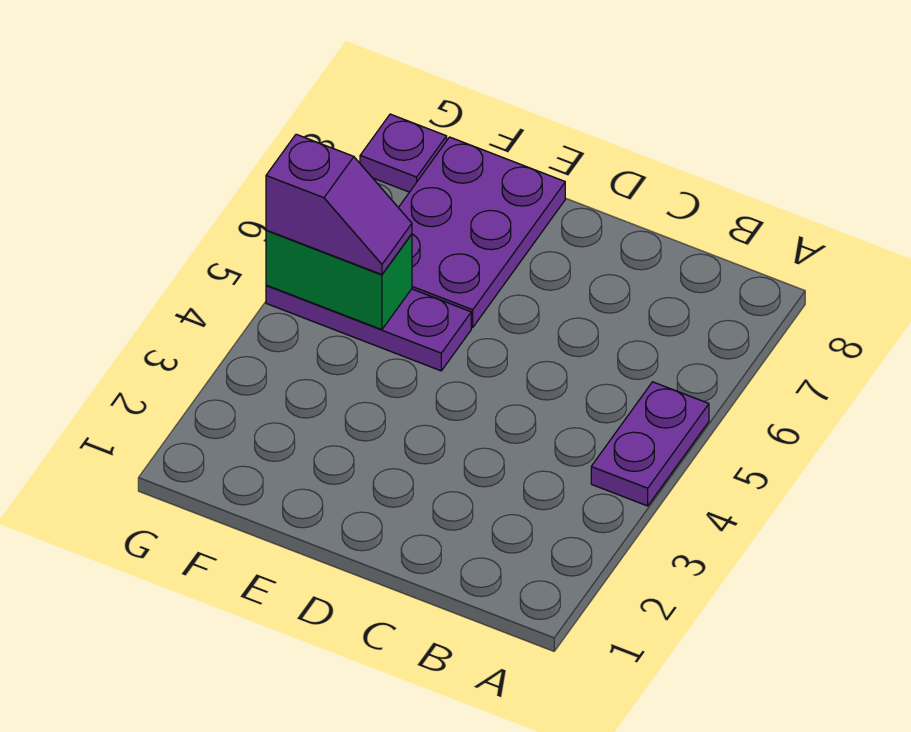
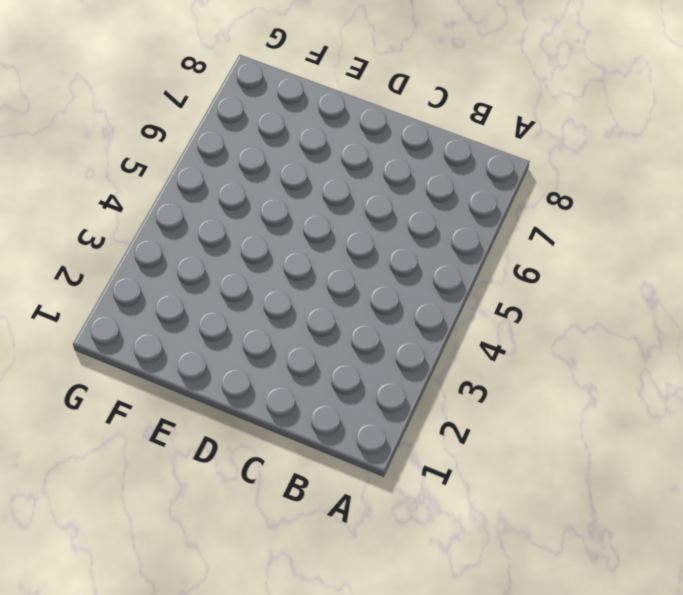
none -> purple 1x2 plate [591,382,709,506]
none -> purple 1x3 plate [266,285,471,371]

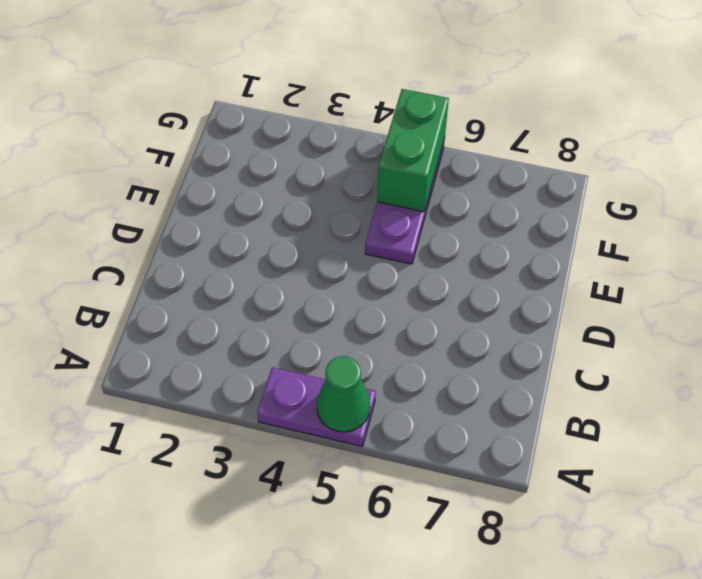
green 1x1 cone [317,356,370,432] -> none
none -> purple 2x3 plate [398,137,565,327]
none -> purple 1x1 plate [360,114,447,192]

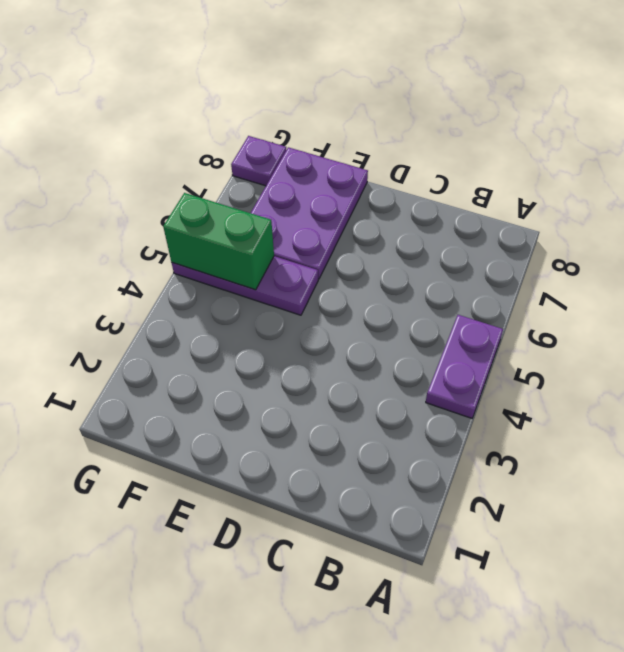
none -> purple 1x2 slope [266,134,412,275]

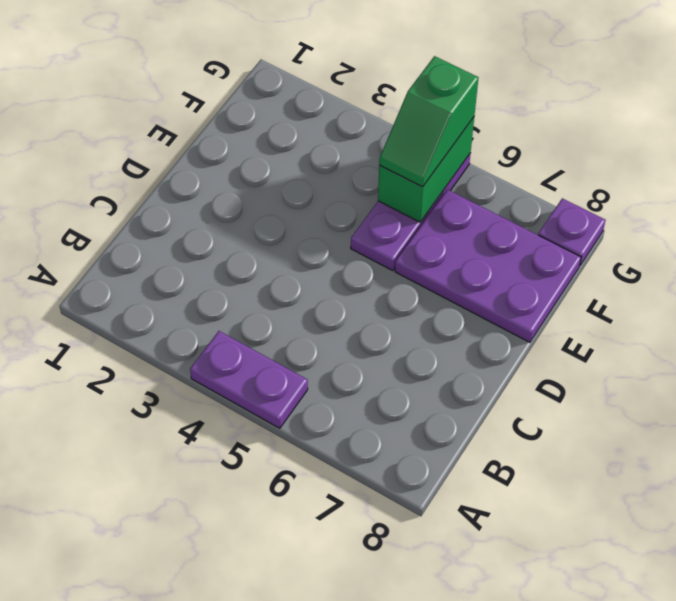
green 1x2 slope [379,56,478,187] -> purple 1x2 slope [266,134,412,275]

